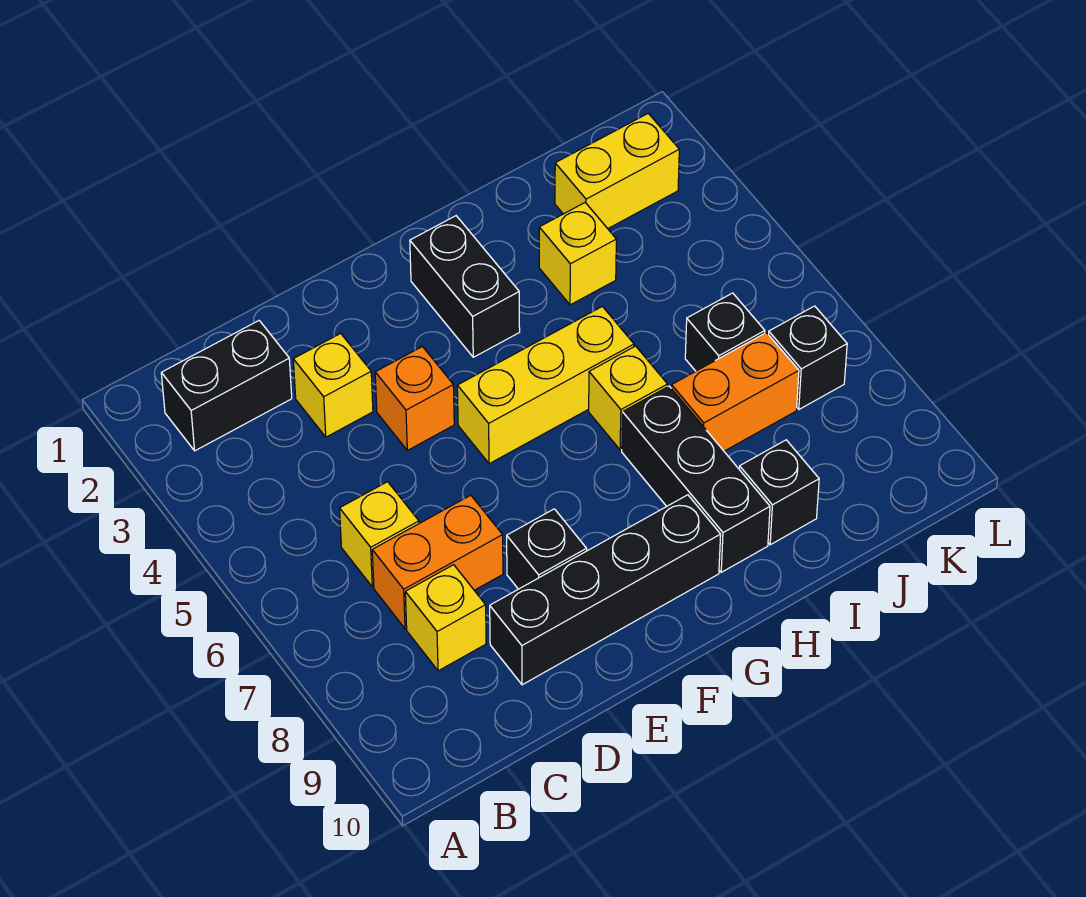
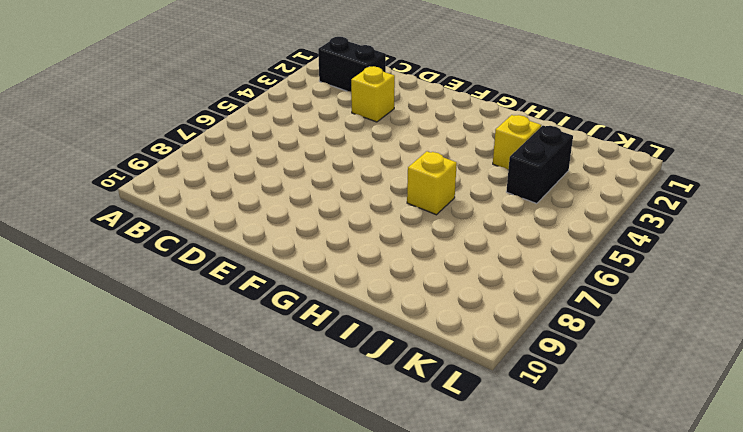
black 1x2 brick [506,126,573,204] -> black 1x2 brick moved to [410,216,520,357]
none -> yellow 1x1 brick [340,482,419,587]
none -> orange 1x2 brick [372,495,503,629]
none -> yellow 1x1 brick [405,565,486,671]

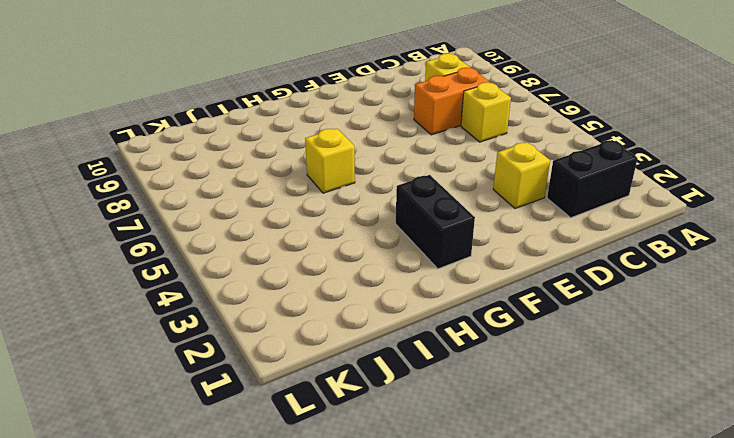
none -> black 1x4 brick [490,495,721,685]
none -> orange 1x1 brick [375,347,454,450]
none -> black 1x1 brick [507,509,587,589]

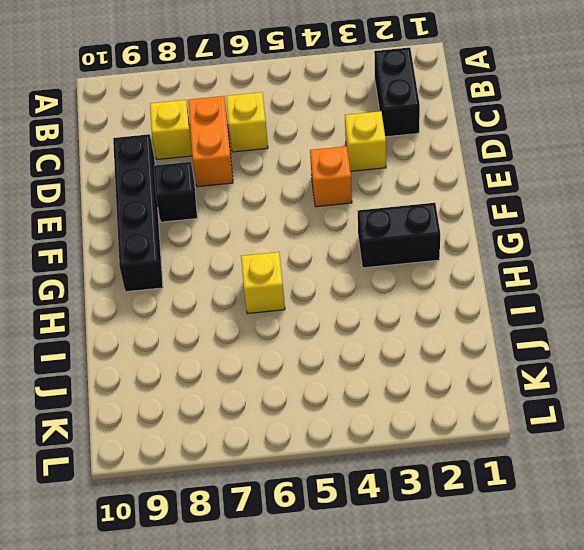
none -> yellow 1x3 brick [457,307,634,464]
none -> black 1x3 brick [622,386,770,572]
none -> yellow 1x1 brick [539,203,616,305]

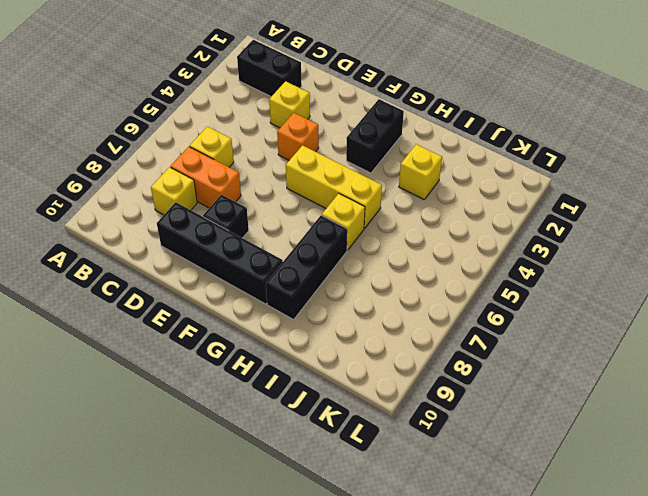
none -> orange 1x2 brick [671,333,799,451]
none -> black 1x1 brick [739,440,819,545]
none -> yellow 1x2 brick [555,113,679,229]

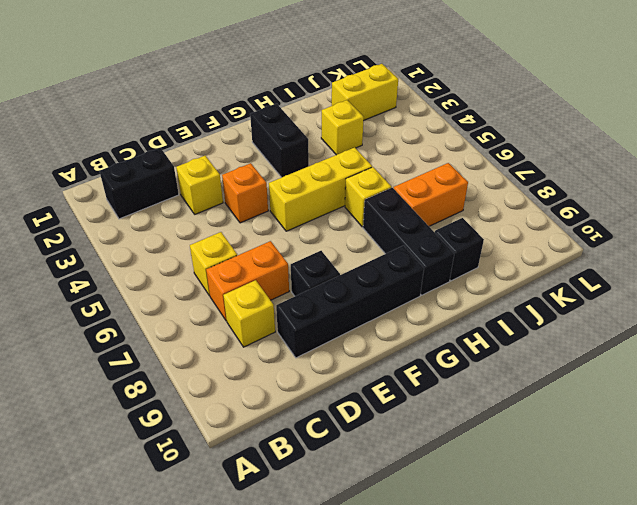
none -> black 1x1 brick [685,293,765,371]
none -> black 1x1 brick [769,306,847,409]

